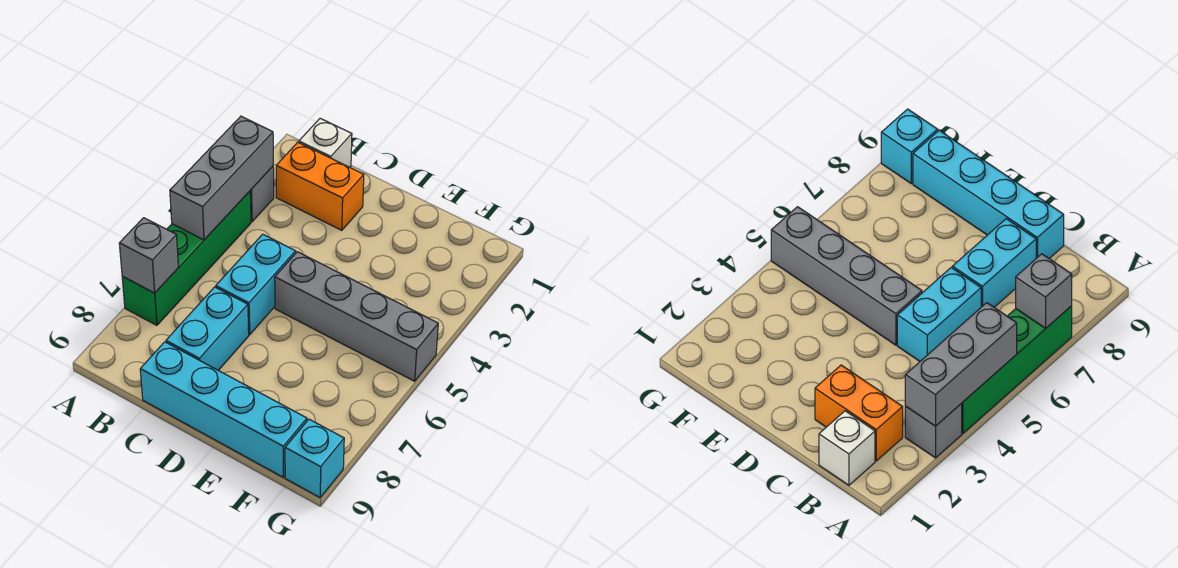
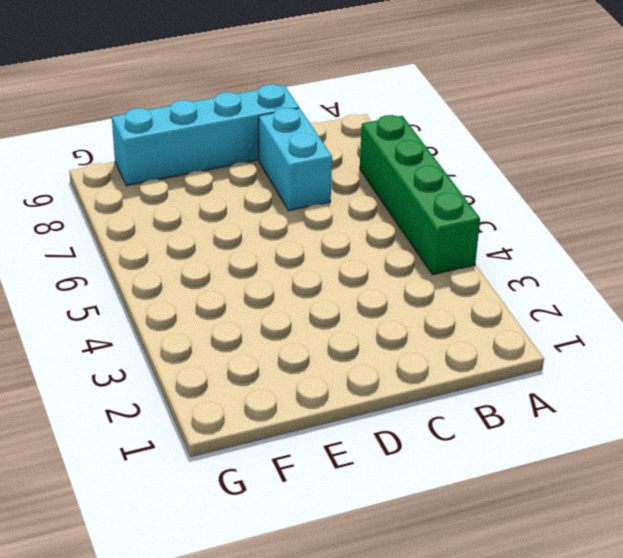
none -> grey 1x1 brick [250,167,274,222]
none -> white 1x1 brick [299,118,352,167]

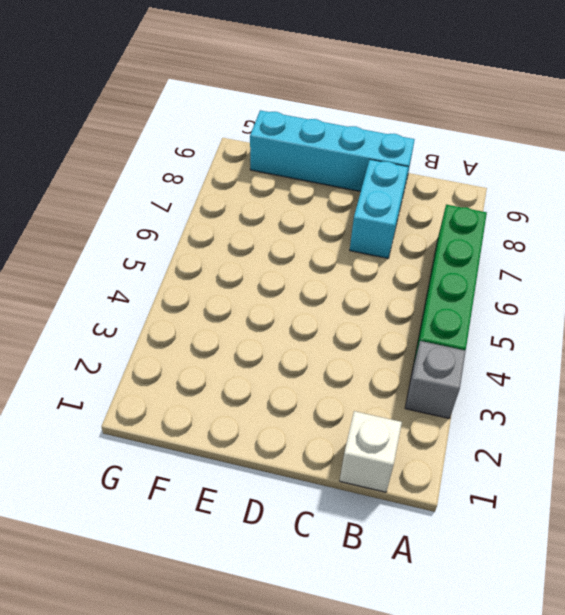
none -> orange 1x2 brick [276,142,364,230]
none -> cyan 1x2 brick [216,234,296,335]

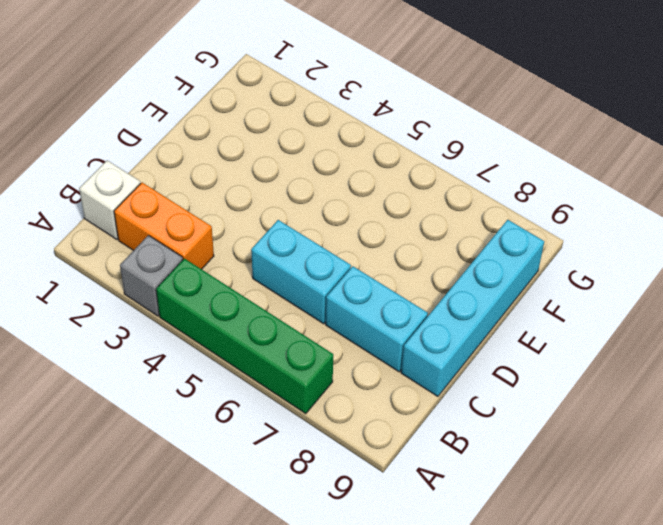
orange 1x2 brick [114,183,214,269] -> orange 1x2 brick turned to [276,142,364,230]
none -> grey 1x4 brick [275,252,438,381]
none -> cyan 1x1 brick [285,419,344,497]

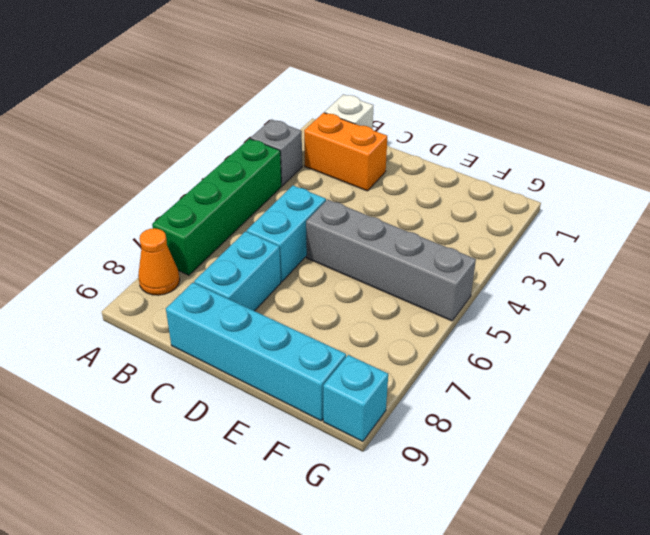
orange 1x1 cone [138,228,180,295] -> none
none -> grey 1x3 brick [170,116,273,240]
none -> grey 1x1 brick [119,218,178,293]

